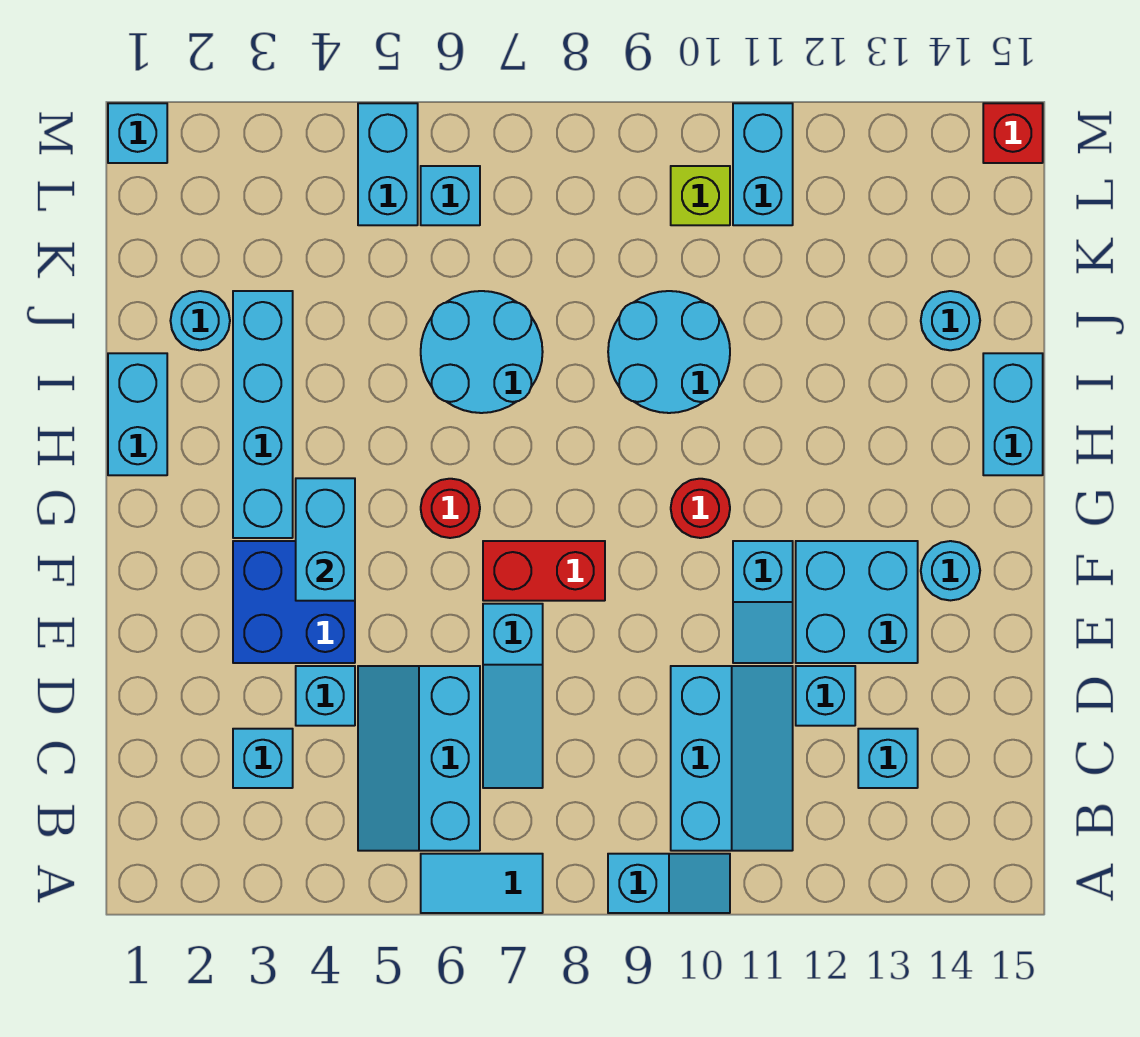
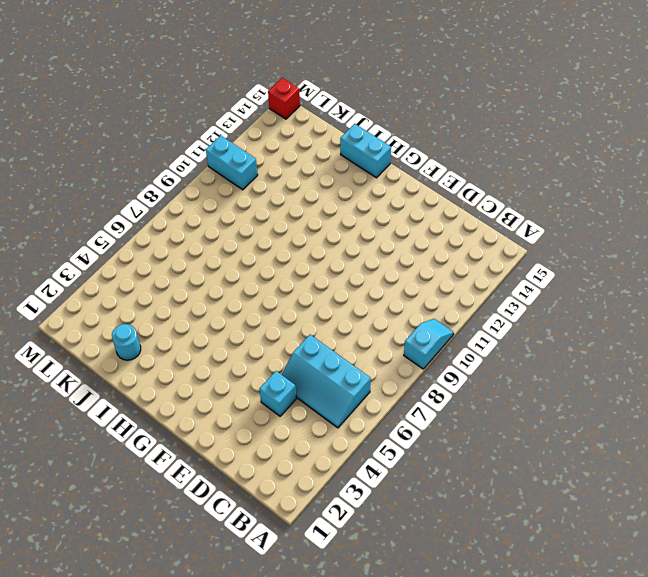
none -> cyan 1x2 tile [421,854,543,913]
none -> cyan 2x3 slope [671,666,793,851]
none -> cyan 1x1 brick [233,729,293,788]
none -> cyan 1x3 slope [483,604,543,788]

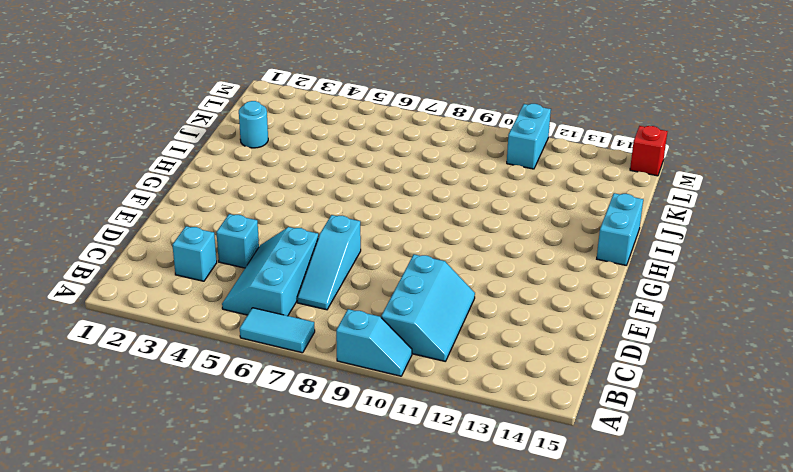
none -> cyan 1x1 brick [858,729,918,788]
none -> cyan 1x1 brick [796,666,855,726]
none -> blue 2x2 brick [233,541,355,663]
none -> cyan 1x2 slope [733,541,793,663]

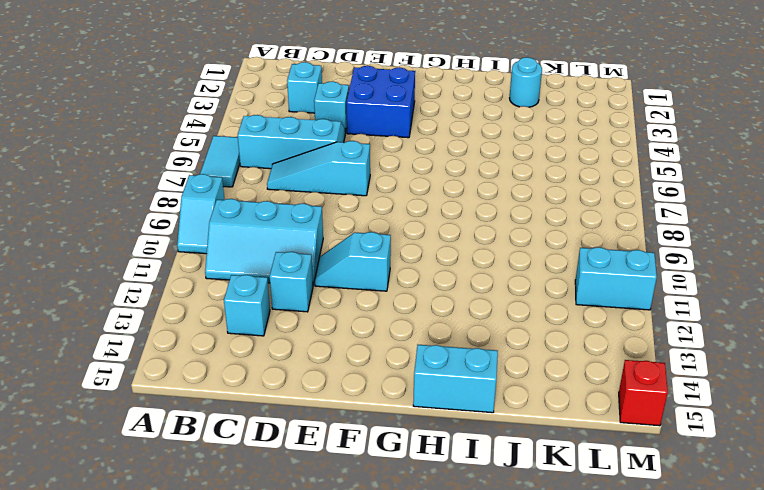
none -> cyan 2x2 brick [796,541,918,663]
none -> red 1x2 brick [483,541,605,601]
none -> cyan 1x1 round brick [921,541,980,600]
none -> cyan 1x4 brick [233,291,293,538]

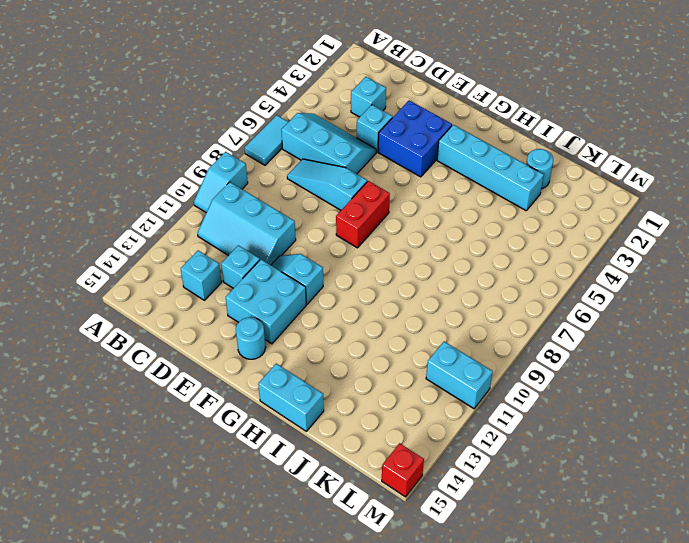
none -> red 1x1 round brick [421,479,480,538]
none -> red 1x1 round brick [671,479,730,538]
none -> cyan 1x2 brick [108,353,167,475]
none -> cyan 2x2 round brick [421,291,543,413]

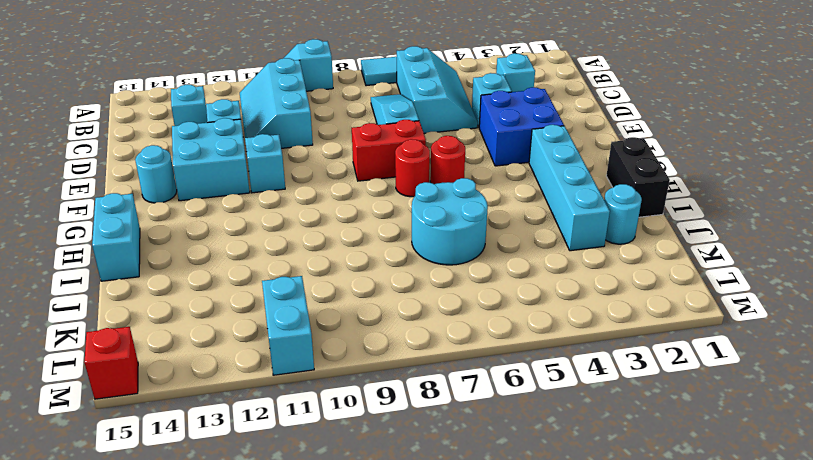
red 1x1 round brick [395,139,430,197] -> red 1x1 round brick moved to [671,479,730,538]
black 1x2 brick [606,137,670,217] -> cyan 1x2 brick [108,353,167,475]
none -> cyan 2x2 round brick [608,291,730,413]
none -> cyan 1x1 round brick [921,291,980,350]
none -> cyan 1x2 brick [358,103,418,225]
none -> cyan 1x1 brick [421,166,480,225]

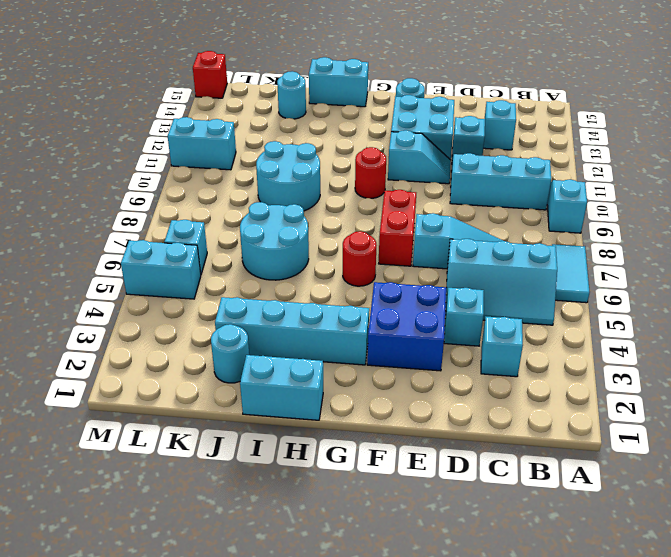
none -> lime 1x1 brick [671,166,730,225]
none -> cyan 1x1 brick [108,103,167,163]
none -> cyan 1x2 brick [296,478,355,601]

